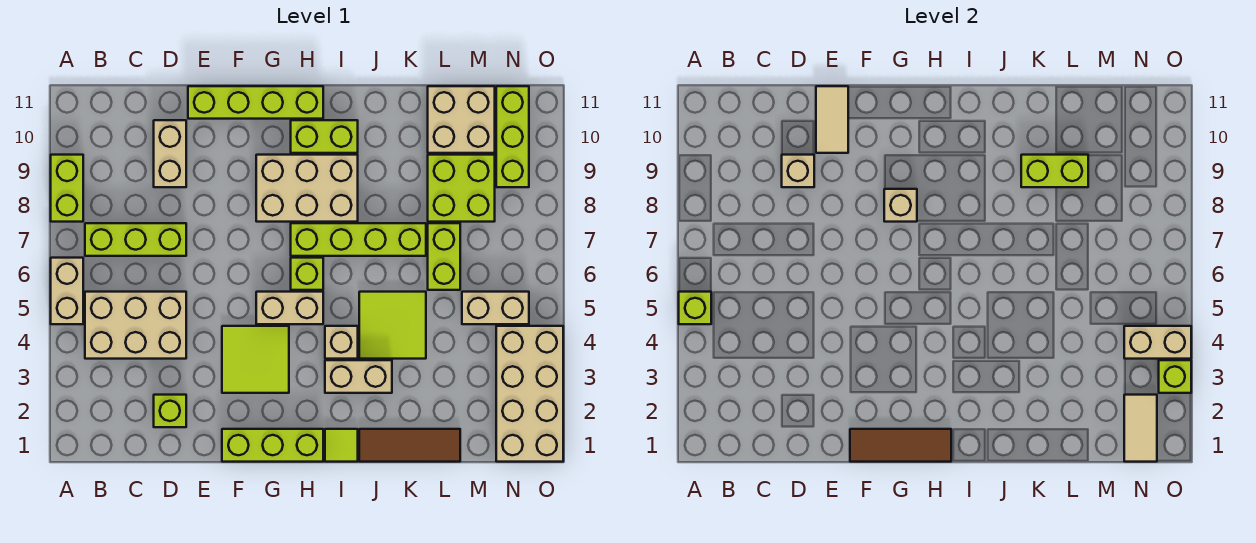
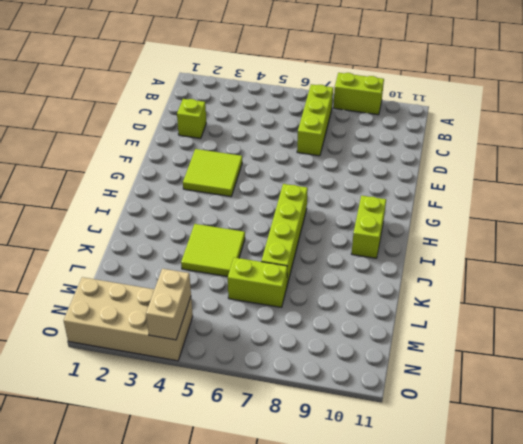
none -> tan 1x2 brick [51,258,83,324]
none -> tan 2x3 brick [85,292,186,359]
none -> tan 1x2 brick [154,120,186,187]
none -> lime 1x4 brick [188,86,323,119]

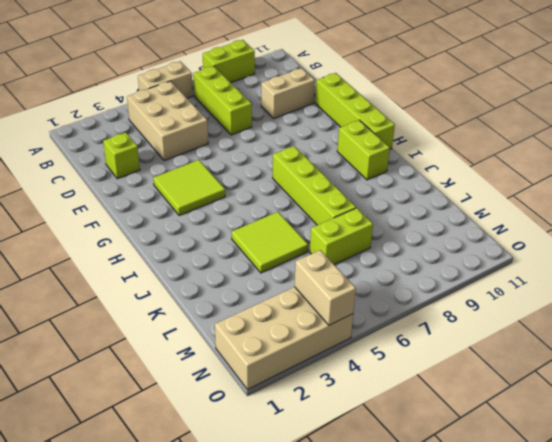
none -> lime 1x3 brick [222,429,323,462]
none -> tan 1x2 brick [256,292,323,324]
none -> tan 2x3 brick [256,155,358,222]
none -> lime 1x1 brick [291,258,323,290]

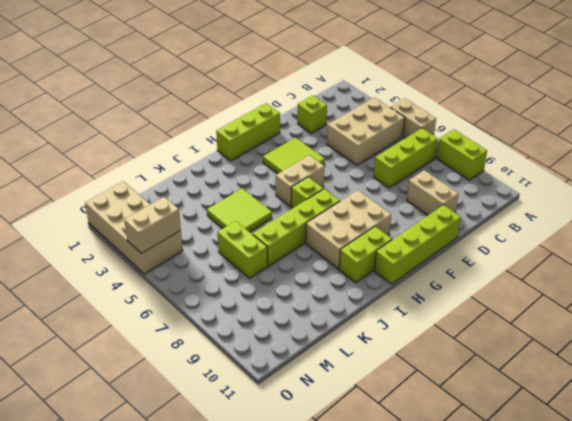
none -> lime 1x1 tile [325,429,358,462]
none -> tan 1x2 brick [325,360,392,393]
none -> tan 1x1 brick [325,326,358,359]
none -> brown 1x3 tile [359,429,460,462]

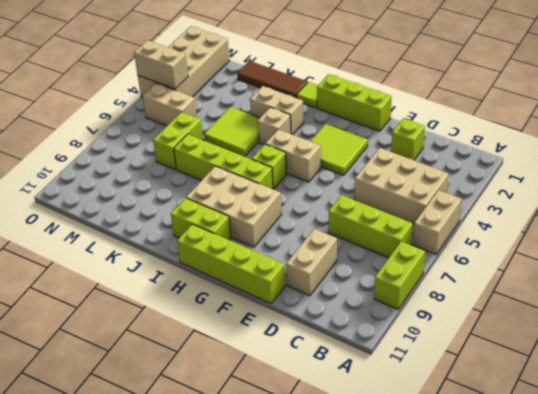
none -> lime 2x2 brick [428,155,495,222]
none -> tan 2x2 brick [428,86,495,153]
none -> lime 1x3 brick [496,86,529,187]
none -> lime 1x1 brick [679,292,711,324]

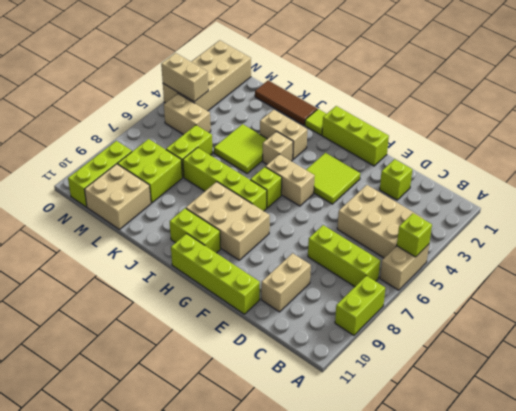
none -> tan 1x1 brick [782,155,814,187]
none -> tan 1x2 tile [816,86,848,153]
none -> brown 1x3 tile [850,429,951,462]
none -> tan 1x1 brick [884,189,917,222]

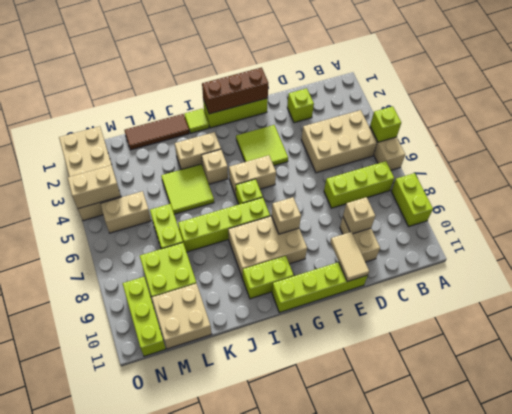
brown 1x3 brick [202,68,268,114] -> brown 1x3 tile [850,429,951,462]
none -> lime 1x2 brick [1021,155,1088,187]
none -> tan 1x2 tile [1124,395,1157,462]
none -> lime 1x1 brick [1159,360,1191,393]

